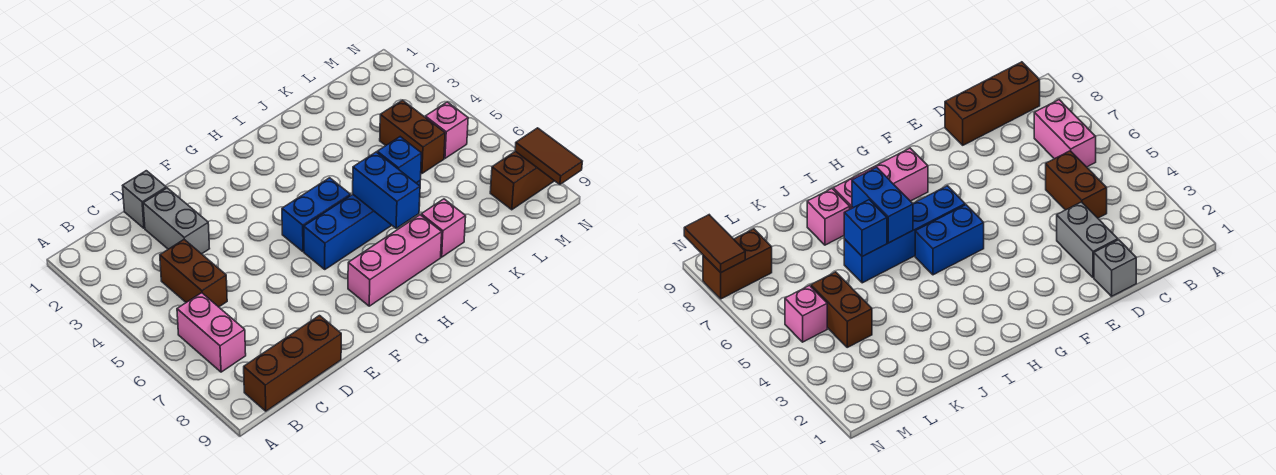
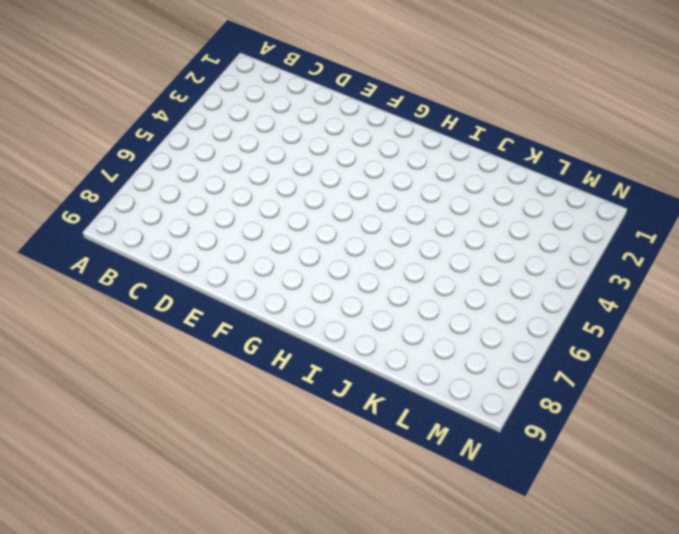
none -> pink 1x2 brick [177,293,246,372]
none -> brown 1x3 brick [244,316,341,411]
none -> brown 1x2 brick [160,240,227,307]

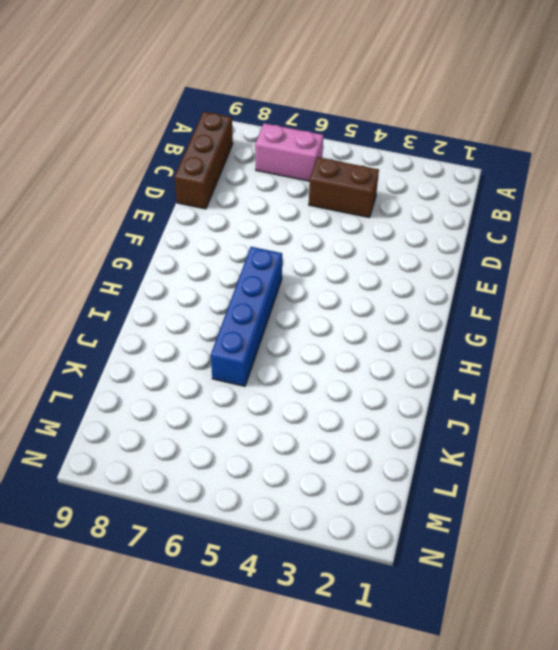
none -> grey 1x1 brick [123,171,166,228]
none -> grey 1x2 brick [143,188,210,254]
none -> blue 1x2 brick [282,178,350,252]

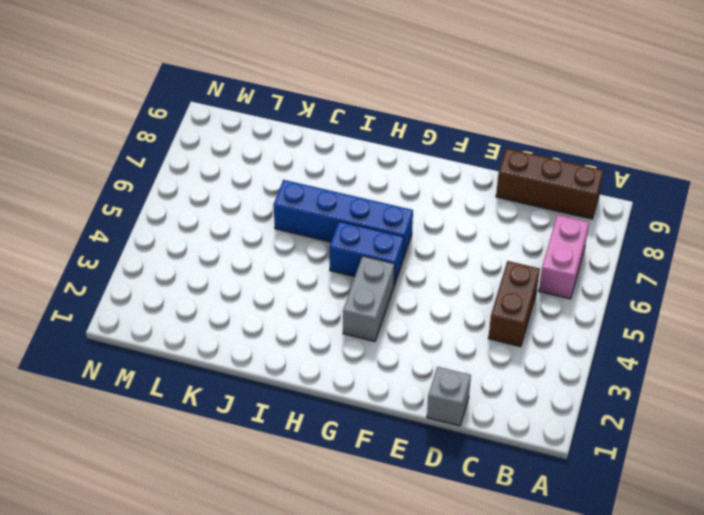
grey 1x2 brick [343,256,395,342] -> grey 1x2 brick moved to [143,188,210,254]
none -> pink 1x3 brick [348,215,442,306]
none -> pink 1x1 brick [421,199,466,257]
none -> brown 1x2 brick [380,100,445,173]

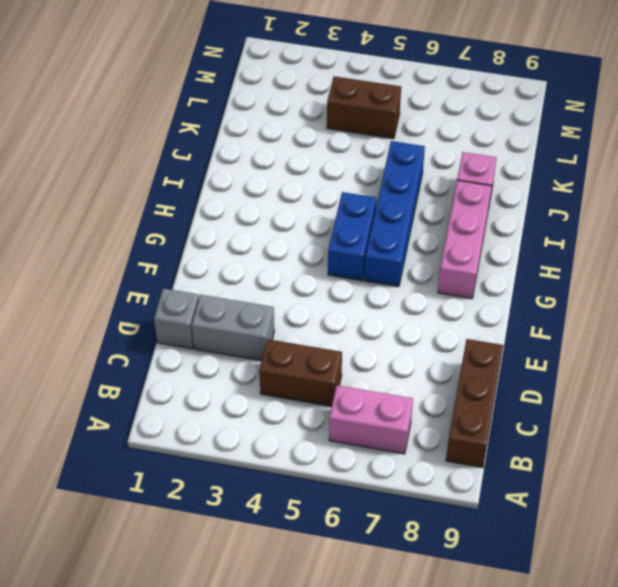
none -> pink 1x1 brick [425,102,468,158]
none -> brown 1x2 brick [490,151,554,210]
none -> blue 1x2 brick [353,152,420,228]

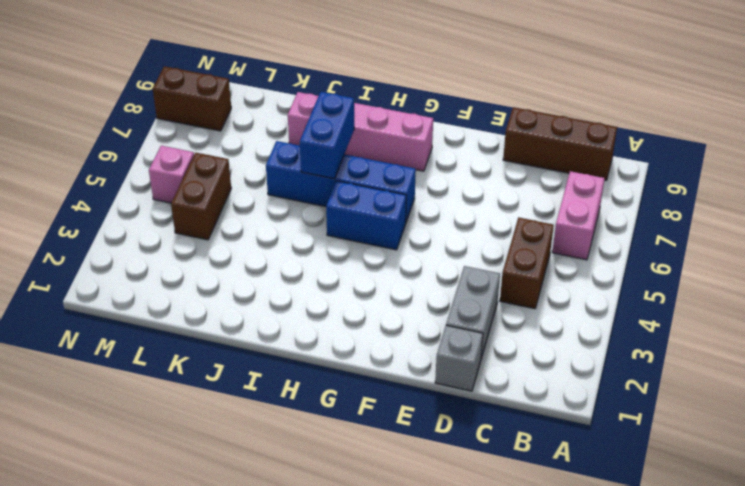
none -> blue 1x1 brick [377,137,421,183]
none -> brown 1x2 tile [515,128,582,185]

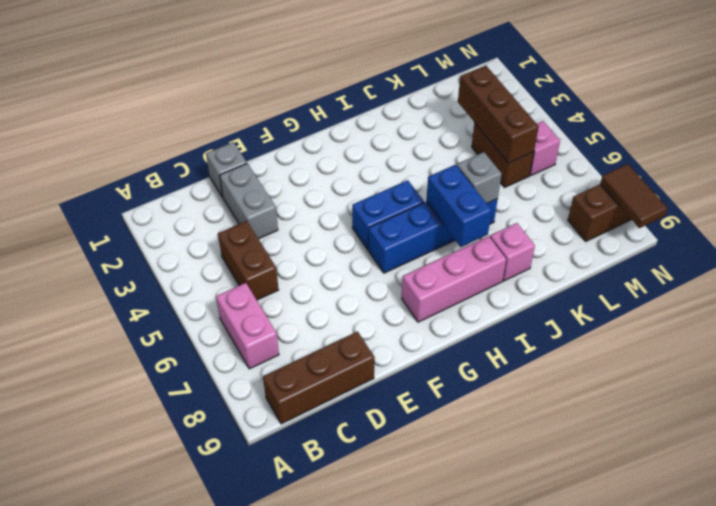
grey 1x1 brick [457,152,502,203] -> blue 1x1 brick [377,137,421,183]
brown 1x3 brick [458,65,539,163] -> none

